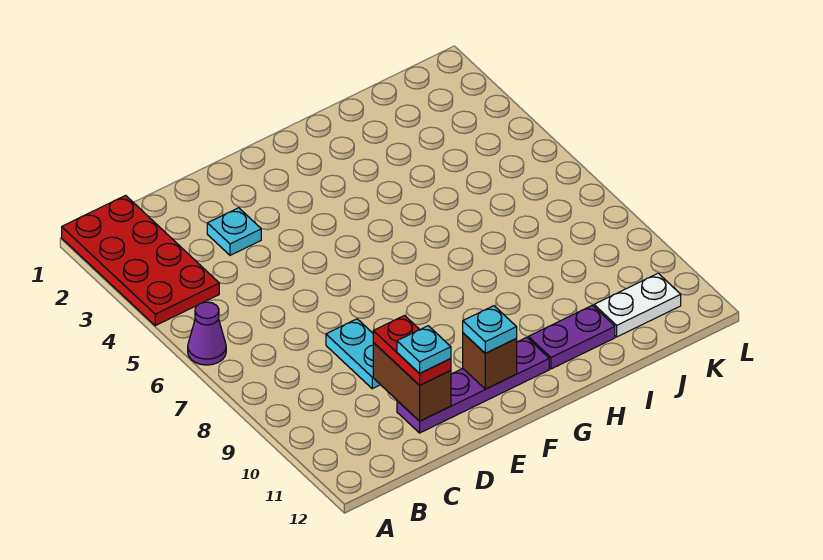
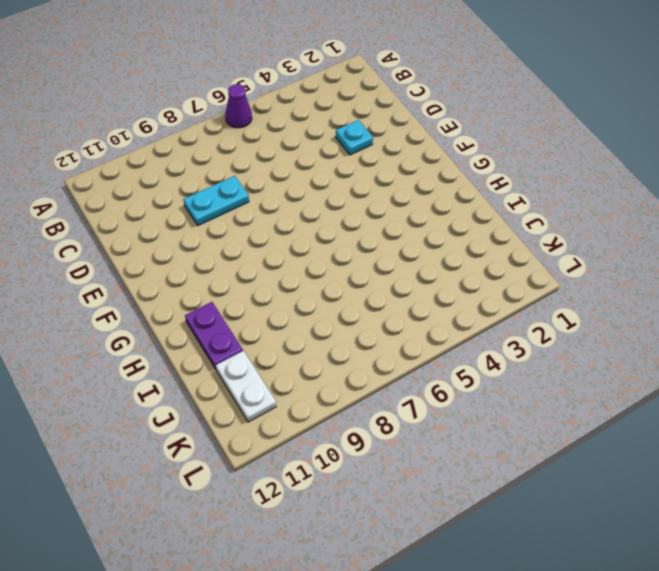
none -> red 2x4 plate [62,195,219,326]
none -> purple 1x4 plate [397,337,549,433]
none -> brown 1x2 brick [373,343,451,421]

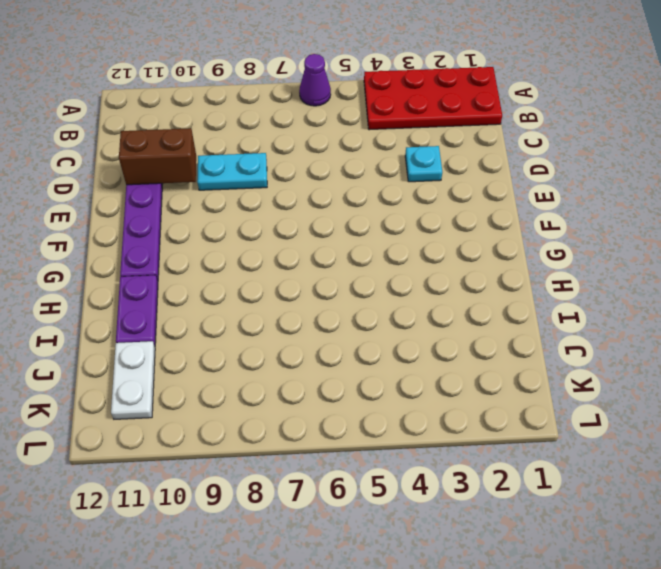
none -> brown 1x1 brick [463,333,517,389]
none -> red 1x2 plate [373,316,451,385]
none -> cyan 1x1 plate [463,306,517,353]

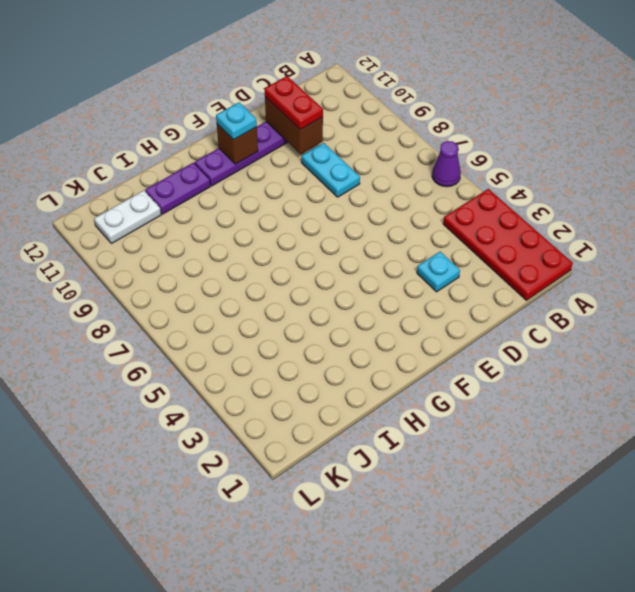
none -> cyan 1x1 plate [397,326,451,373]

